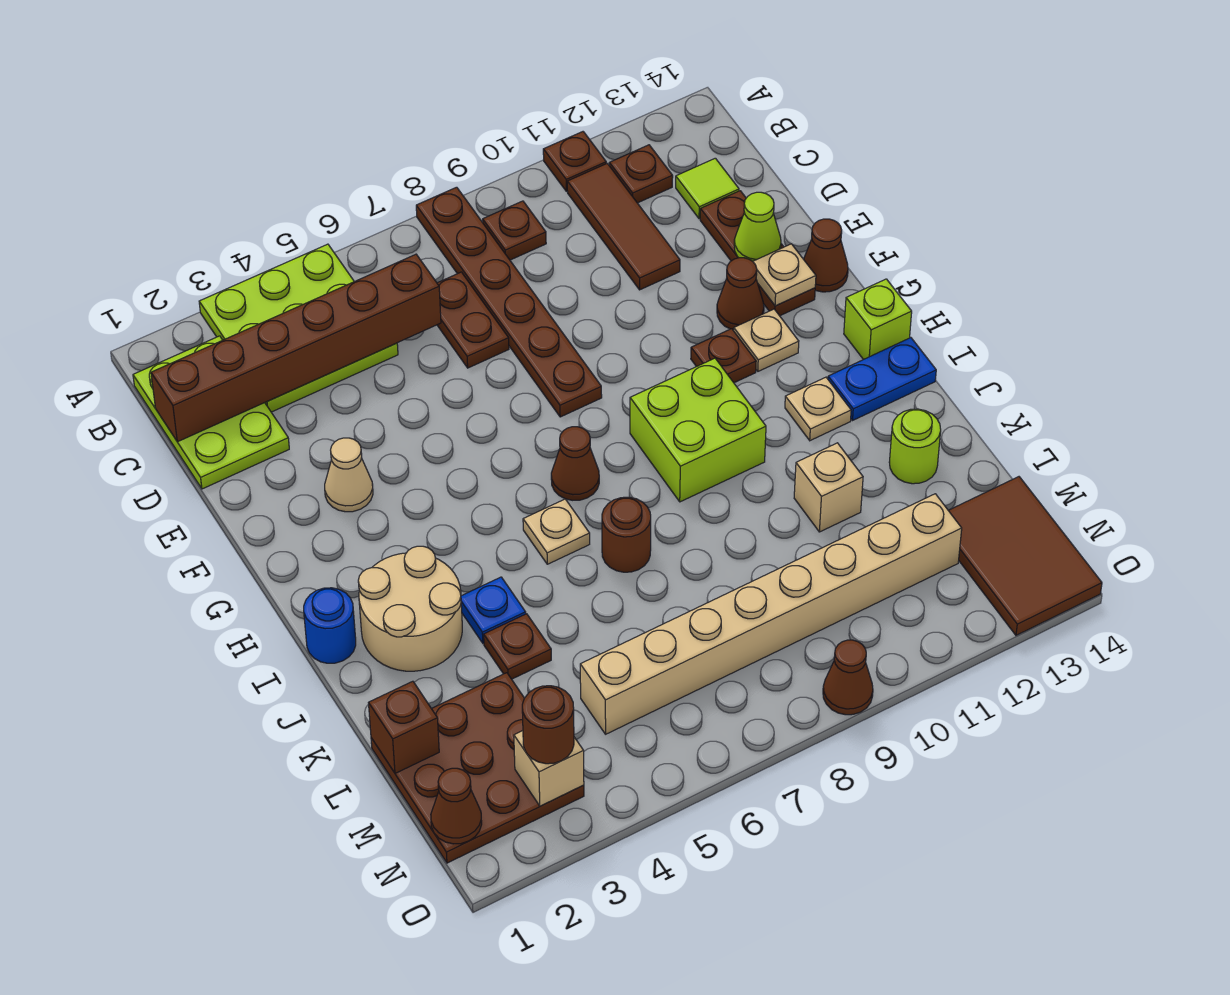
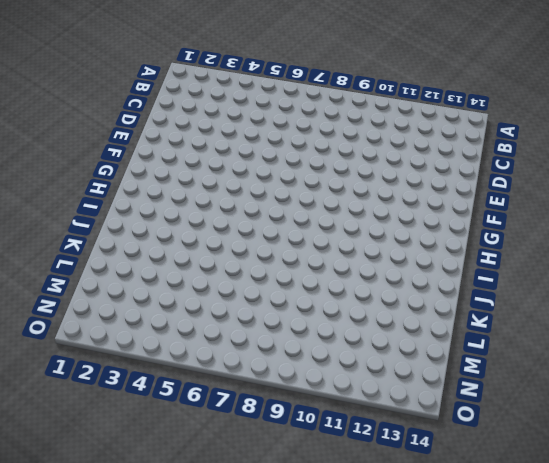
none -> lime 3x3 plate [199,244,398,412]
none -> brown 1x6 plate [416,187,602,417]
none -> brown 1x1 plate [543,132,606,191]
none -> lime 2x3 plate [133,336,289,489]

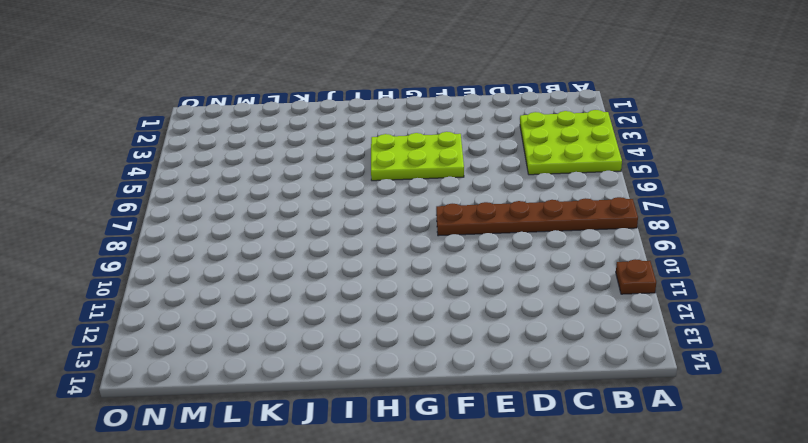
lime 2x3 plate [371,132,464,181] -> lime 2x3 plate moved to [133,336,289,489]
none -> brown 1x1 plate [483,201,546,260]
none -> brown 1x3 tile [567,164,680,290]
none -> brown 1x1 plate [609,145,673,203]
none -> brown 1x2 plate [437,272,509,368]

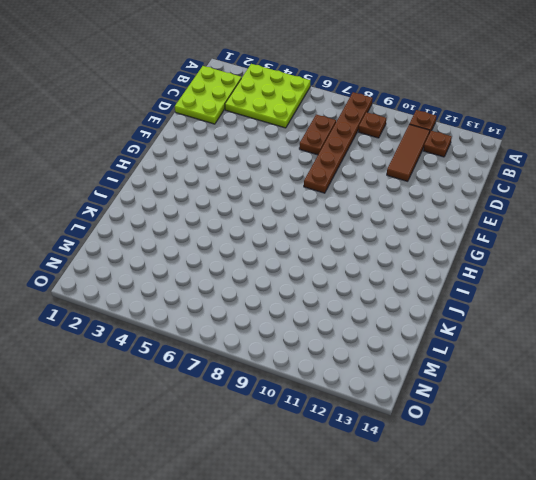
none -> lime 1x1 tile [676,158,739,219]
none -> brown 1x3 plate [700,191,815,316]
none -> tan 1x1 cone [325,438,373,512]
none -> brown 1x1 cone [717,258,764,330]

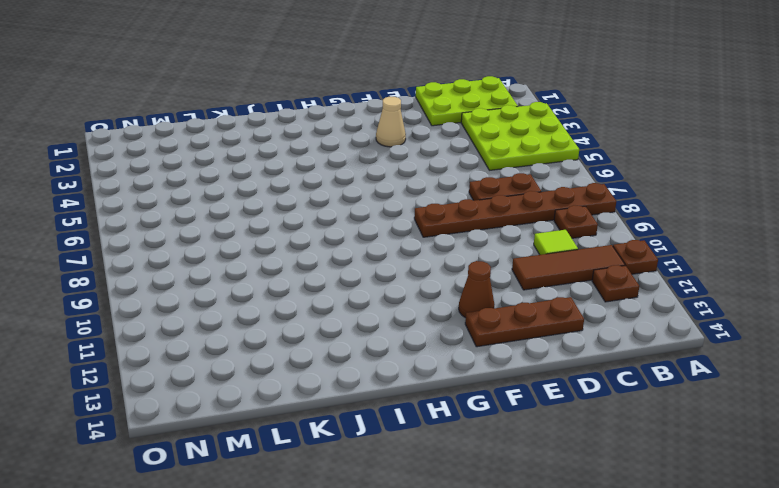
lime 1x1 tile [534,230,578,255] -> lime 1x1 tile moved to [676,158,739,219]
none -> brown 1x1 cone [804,219,848,292]
none -> brown 1x1 plate [691,329,756,383]
none -> tan 1x1 plate [734,309,799,371]
none -> brown 1x1 cone [551,427,599,500]

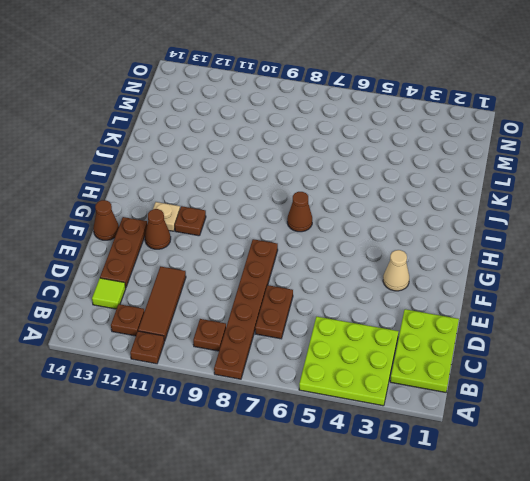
none -> lime 2x2 brick [630,358,766,502]
none -> lime 1x1 brick [844,279,912,360]
none -> blue 1x1 round brick [304,588,356,663]
none -> tan 2x2 round brick [358,546,462,671]

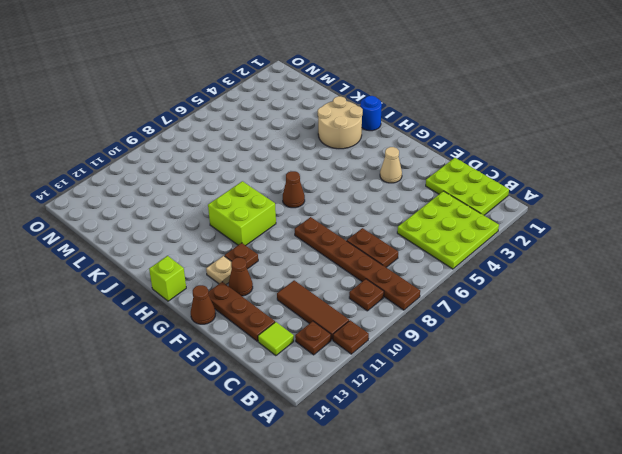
none -> tan 1x1 plate [523,499,590,564]
none -> tan 1x1 plate [785,377,851,441]
none -> blue 1x2 plate [828,338,936,420]
none -> blue 1x1 plate [461,577,526,643]

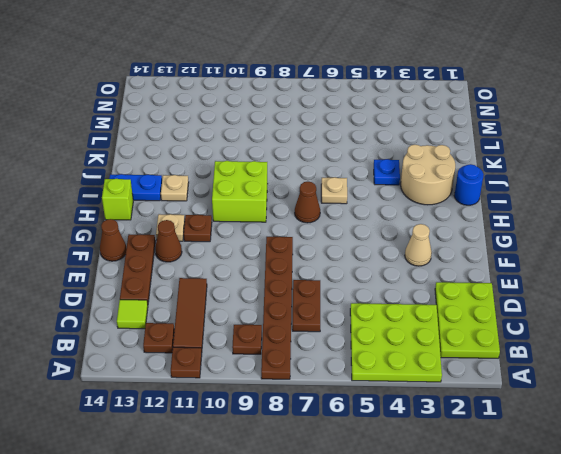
none -> brown 1x1 round brick [602,497,651,572]
none -> brown 1x1 plate [484,614,551,679]
none -> tan 1x1 brick [794,443,863,532]
none -> lime 1x1 round brick [889,409,941,484]

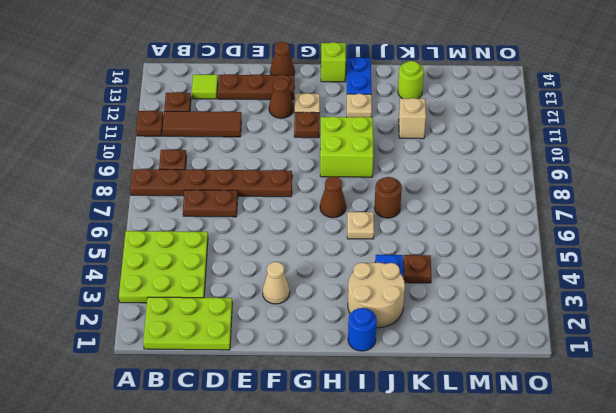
none -> brown 3x3 plate [371,673,584,863]
none -> tan 1x8 brick [580,494,962,734]
none -> brown 2x3 tile [948,477,1102,635]
none -> brown 1x1 cone [823,640,873,715]

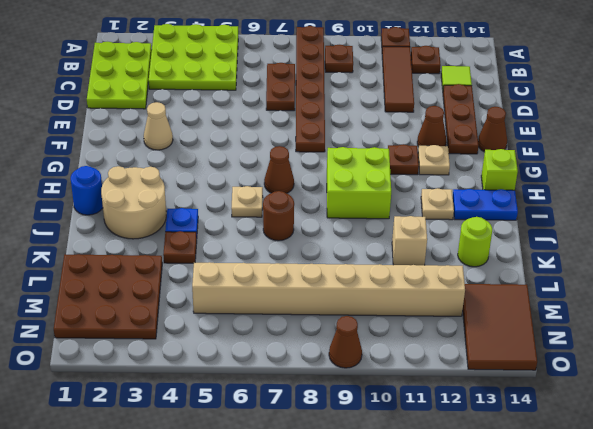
none -> brown 1x6 brick [151,254,441,442]
none -> lime 1x1 cone [734,192,781,261]
none -> tan 1x1 plate [753,244,816,306]
none -> brown 1x1 brick [369,681,439,773]

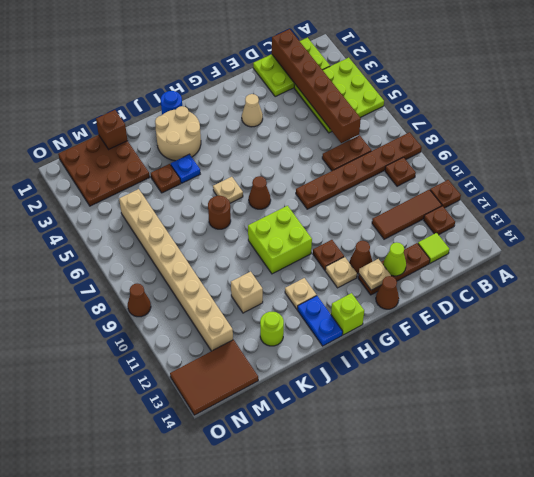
none -> brown 1x1 cone [431,768,482,844]
none -> tan 1x1 brick [514,731,584,806]
none -> brown 1x1 round brick [522,686,574,764]

